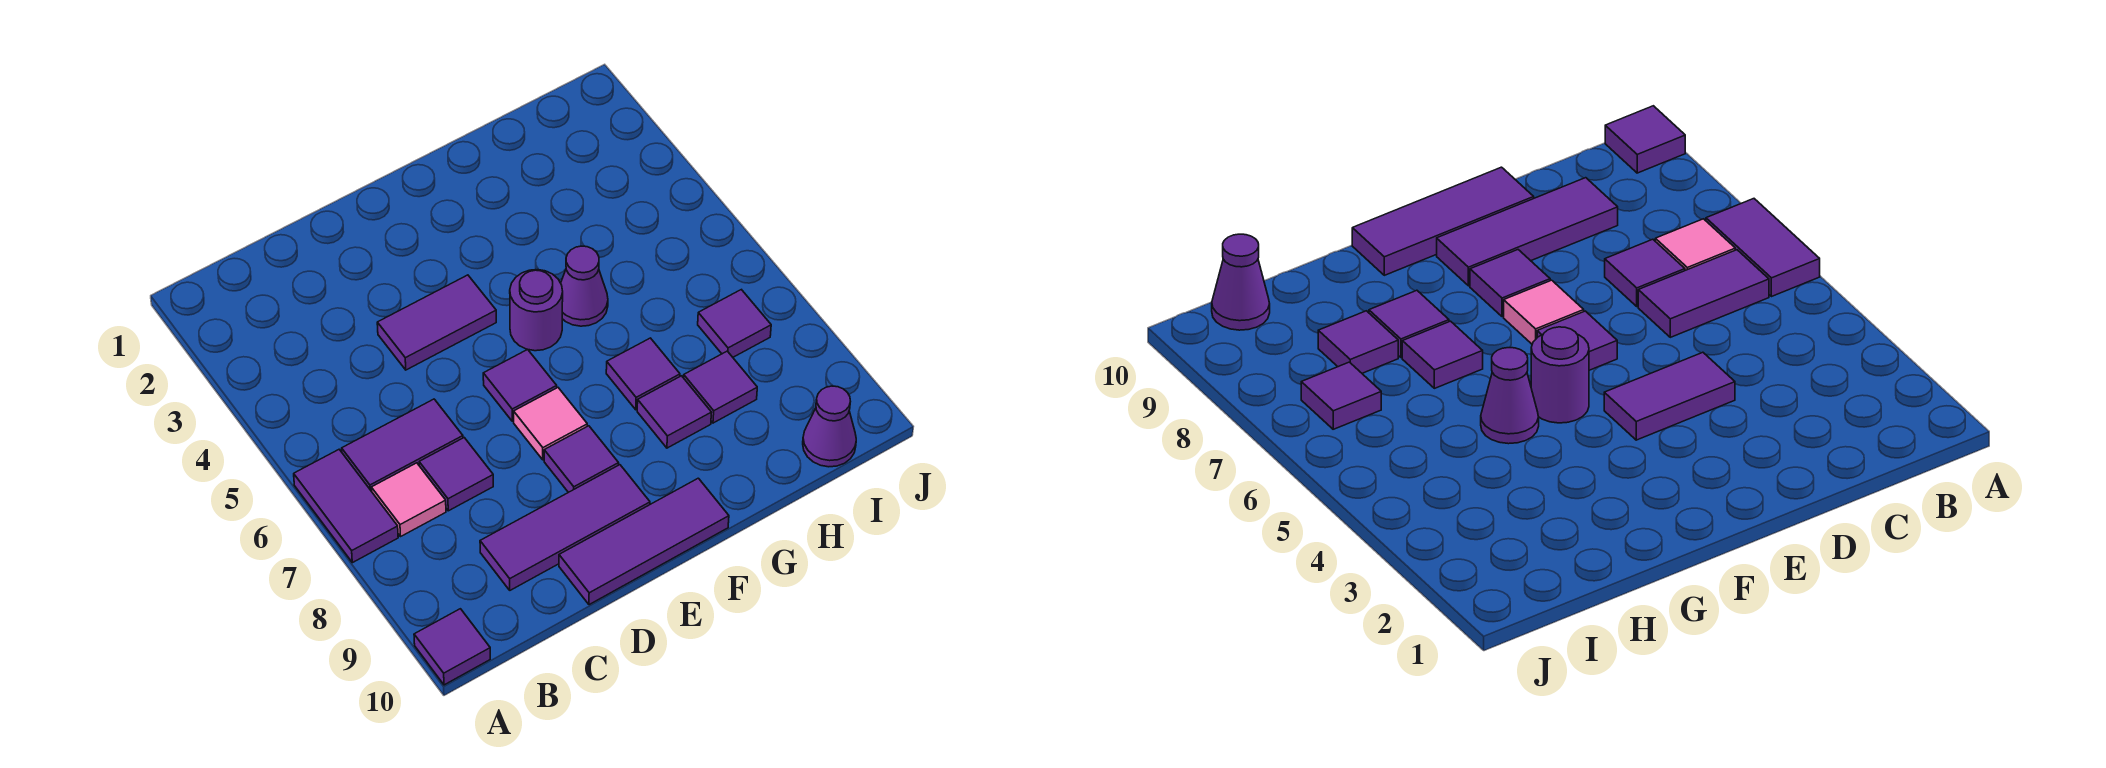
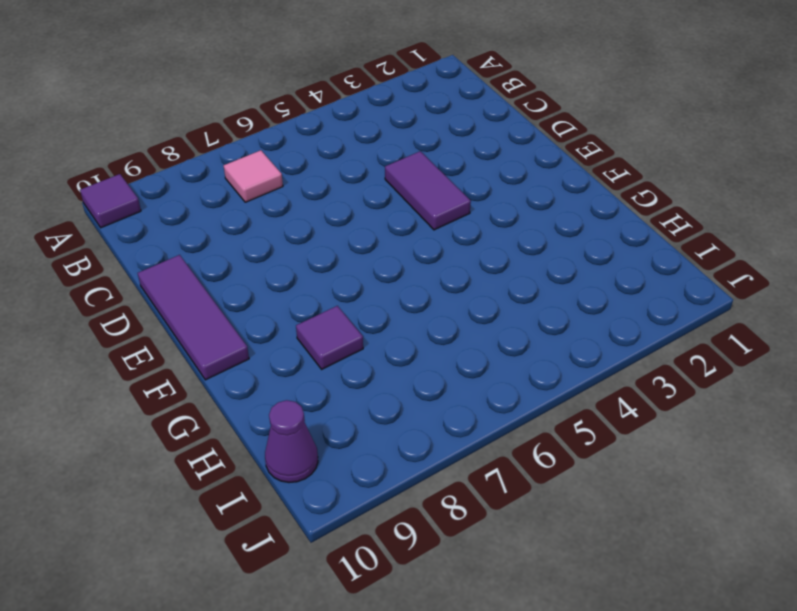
none -> purple 1x2 tile [294,450,398,563]
none -> purple 1x2 tile [342,399,463,491]
none -> purple 1x1 tile [419,438,493,511]

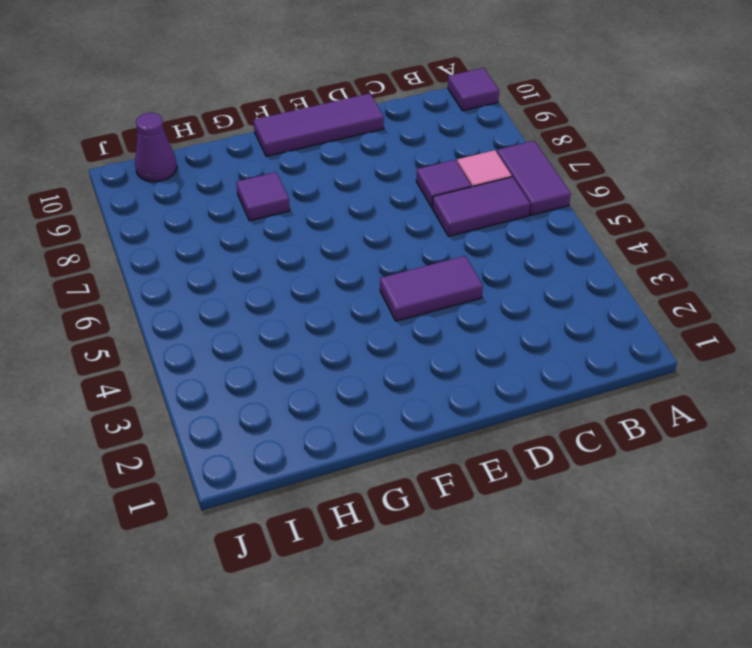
none -> purple 1x3 tile [480,465,650,590]
none -> purple 1x1 tile [483,349,557,421]
none -> pink 1x1 tile [514,388,587,460]

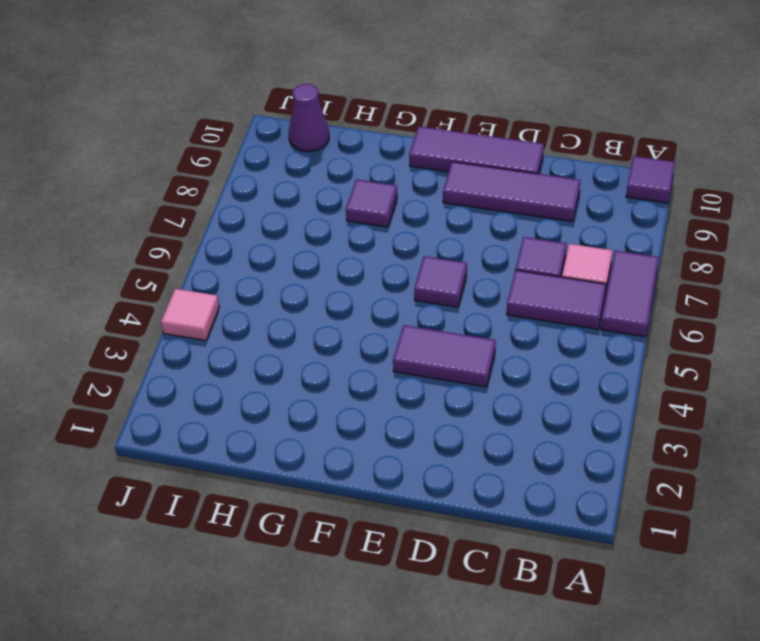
pink 1x1 tile [161,289,219,341] -> pink 1x1 tile moved to [514,388,587,460]
none -> purple 1x1 tile [544,426,619,492]
none -> purple 1x1 round brick [510,270,563,351]
none -> purple 1x1 cone [561,246,608,326]

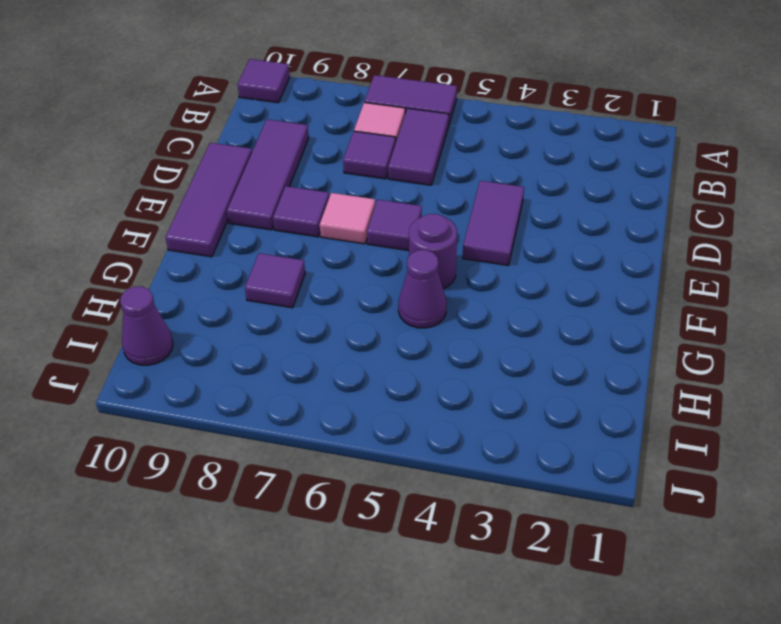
none -> purple 1x1 tile [606,338,680,410]
none -> purple 1x1 tile [684,351,757,423]
none -> purple 1x1 tile [698,290,771,357]

